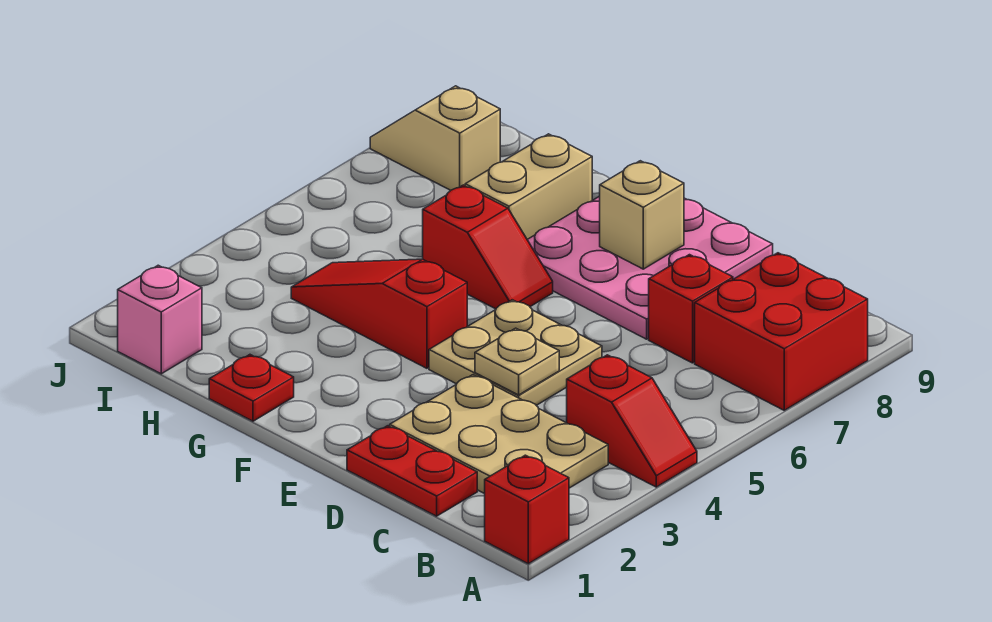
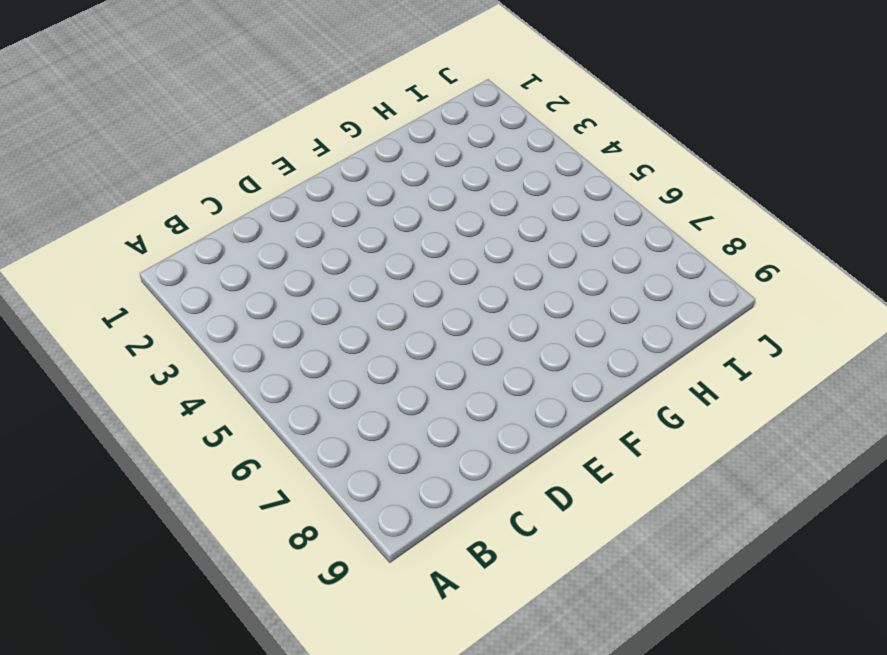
none -> red 1x1 brick [485,455,569,564]
none -> red 1x2 slope [567,355,697,487]
none -> red 2x2 brick [695,253,868,410]

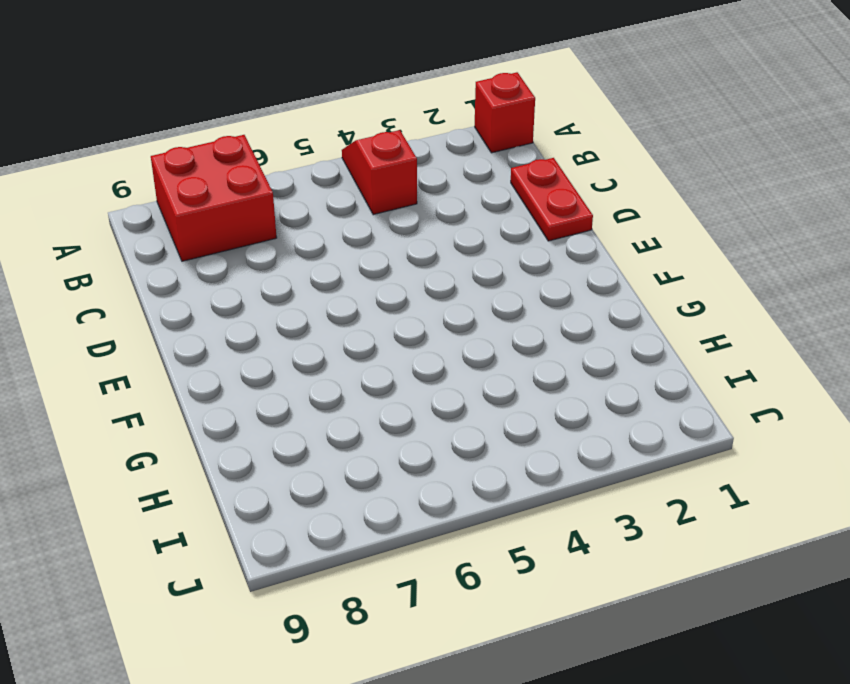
none -> tan 2x3 plate [390,375,608,494]
none -> red 1x1 brick [649,255,733,363]
none -> tan 2x2 plate [429,300,602,405]

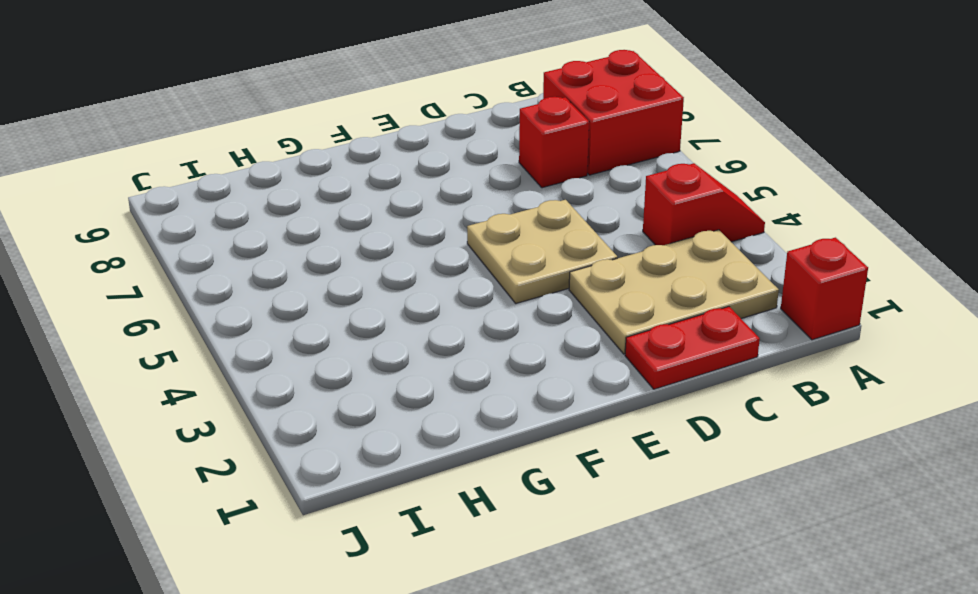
none -> pink 3x3 plate [527,196,773,339]
none -> red 1x3 slope [291,259,467,368]
none -> red 1x2 slope [423,185,553,309]

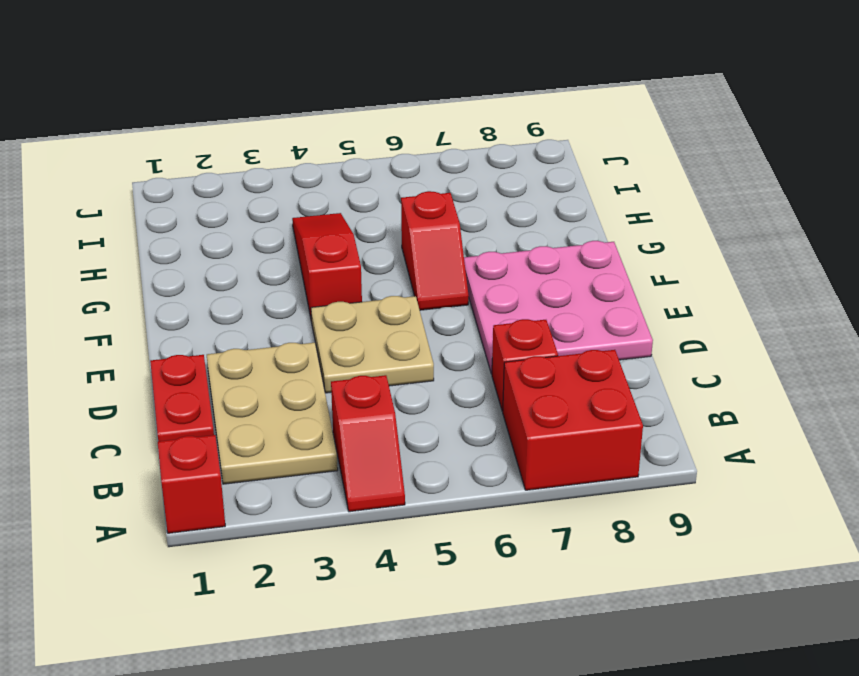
none -> red 1x1 plate [209,355,294,421]
none -> tan 1x2 brick [465,134,592,239]
none -> pink 1x1 brick [118,265,202,374]

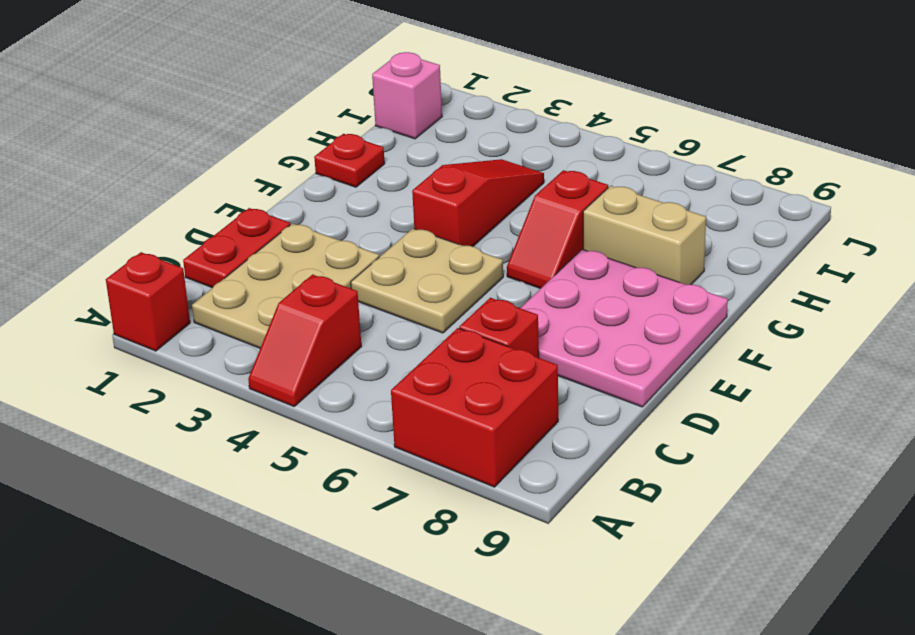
none -> tan 1x2 slope [370,86,500,190]
none -> tan 1x1 plate [475,328,559,395]
none -> tan 1x1 brick [600,161,684,269]

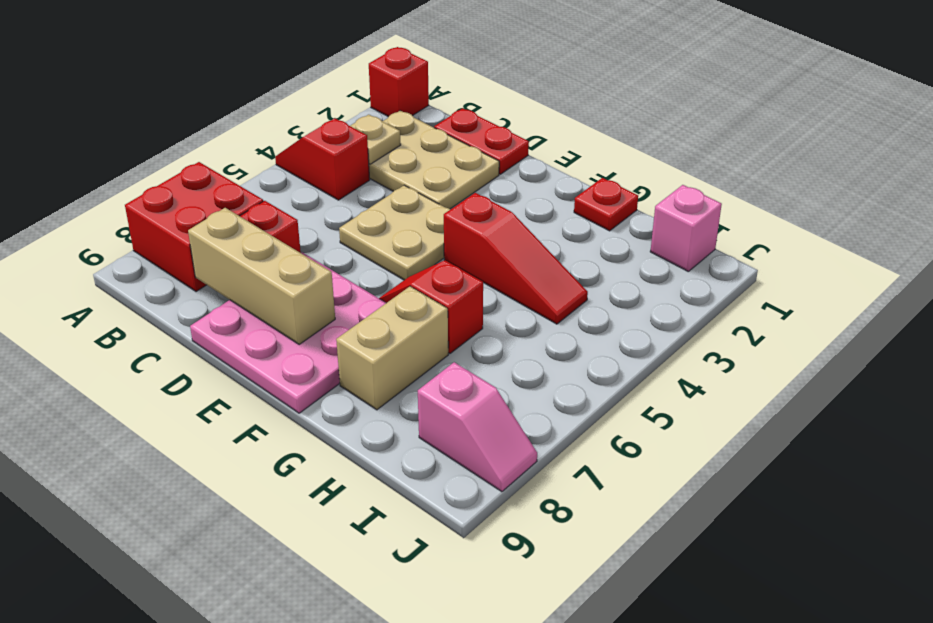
tan 1x1 plate [350,115,401,164] -> tan 1x1 plate moved to [475,328,559,395]
tan 1x3 brick [188,208,335,344] -> tan 1x1 brick [600,161,684,269]
pink 1x2 slope [418,362,537,492] -> tan 1x2 slope [370,86,500,190]

